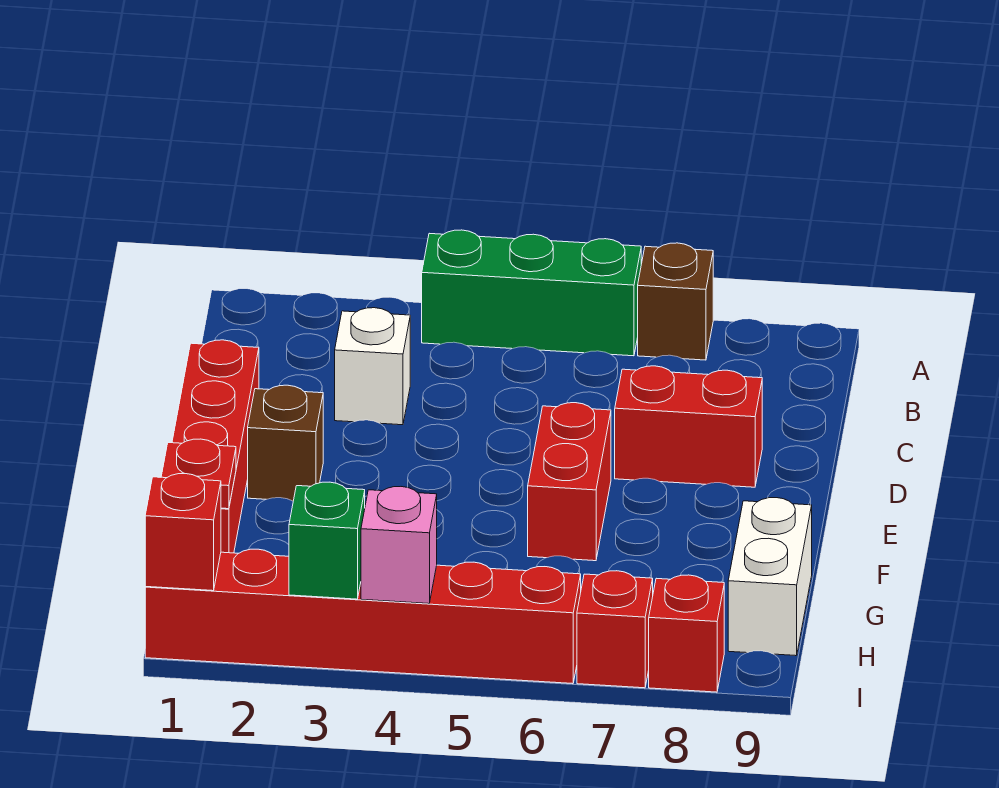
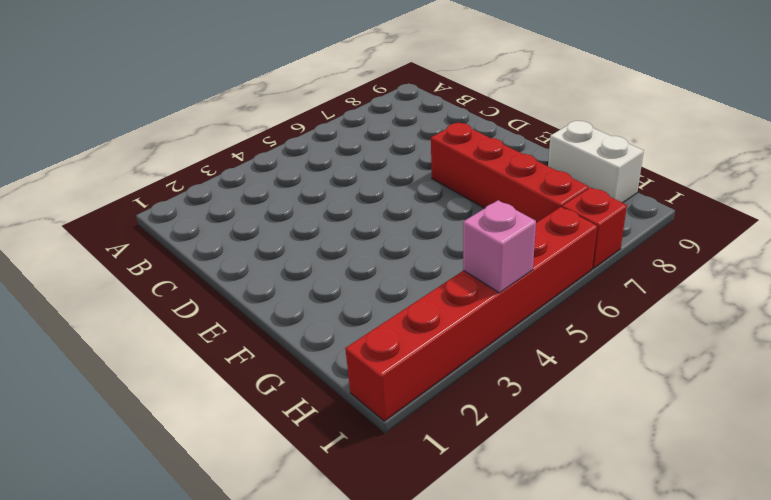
red 1x4 brick [431,123,589,223] -> red 1x4 brick moved to [172,340,259,553]
none -> green 1x3 brick [422,230,641,356]
none -> brown 1x1 brick [638,243,713,360]
none -> white 1x1 brick [335,308,410,425]

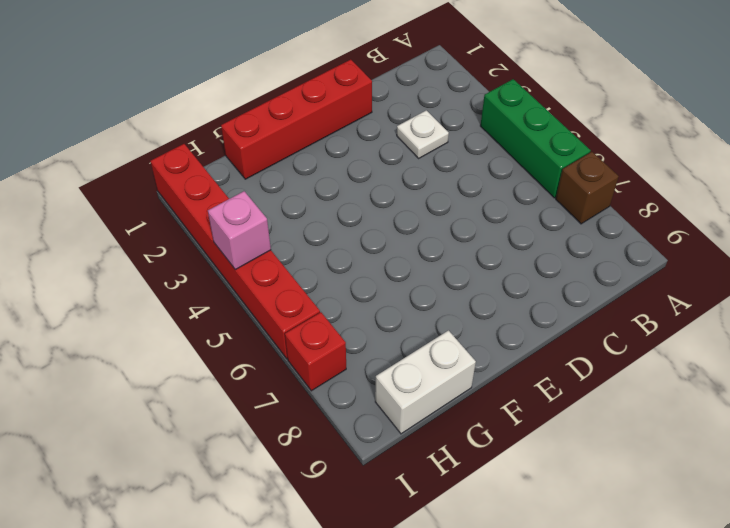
white 1x1 plate [397,110,449,158] -> white 1x1 brick [335,308,410,425]
none -> red 1x2 brick [615,366,762,487]
none -> brown 1x1 brick [248,385,323,501]
none -> red 1x2 brick [528,403,611,561]

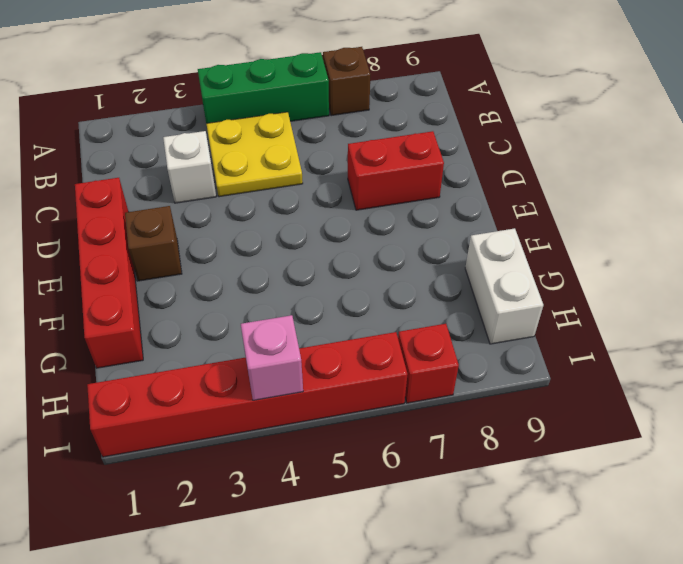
yellow 2x2 plate [206,112,303,197] -> none
none -> red 1x2 brick [528,403,611,561]
none -> red 1x1 brick [649,575,724,692]
none -> red 1x1 plate [161,439,236,509]

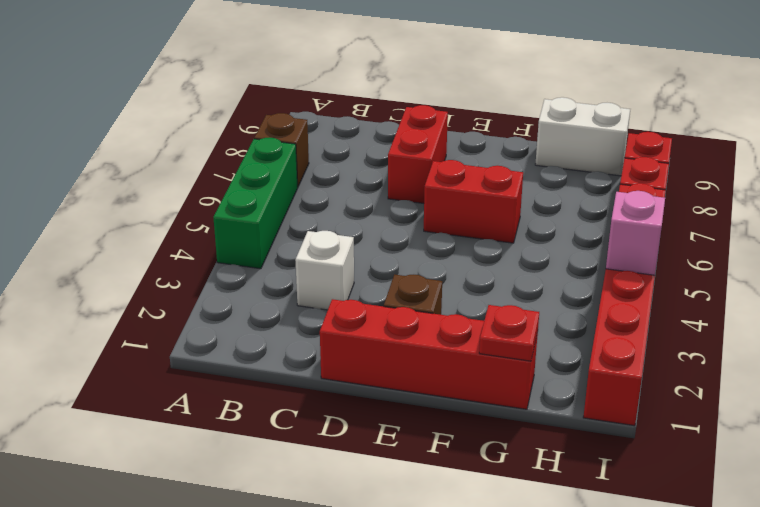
none -> red 1x1 brick [145,474,221,591]
none -> green 1x1 brick [289,482,365,599]

